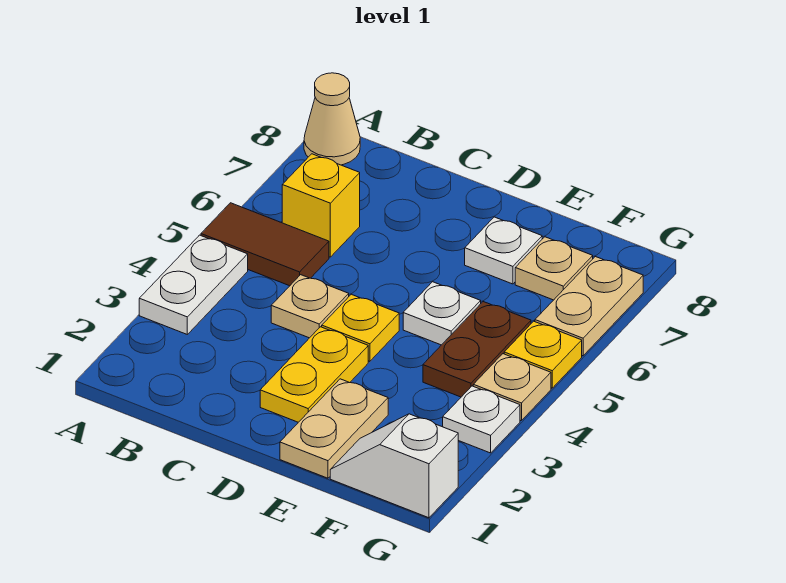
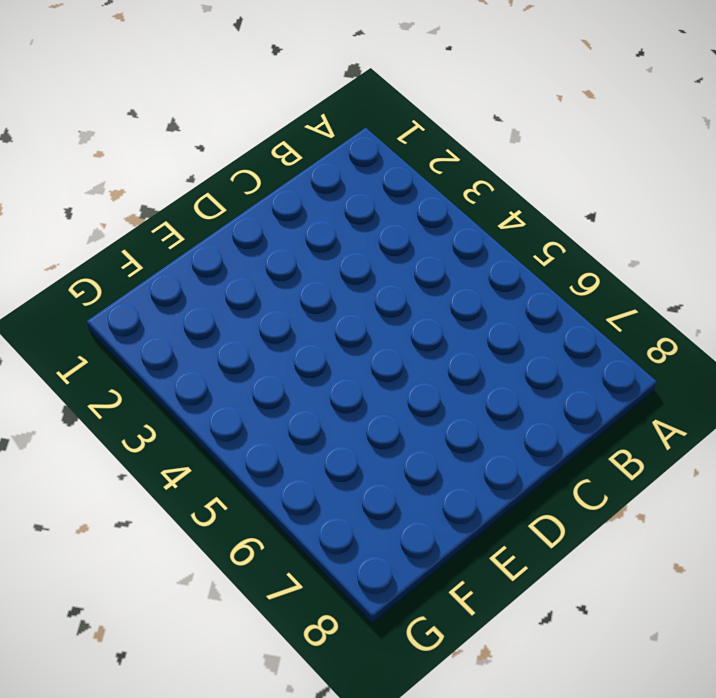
none -> white 1x2 plate [139,235,248,334]
none -> brown 1x2 tile [201,203,329,286]
none -> tan 1x1 cone [304,73,360,165]

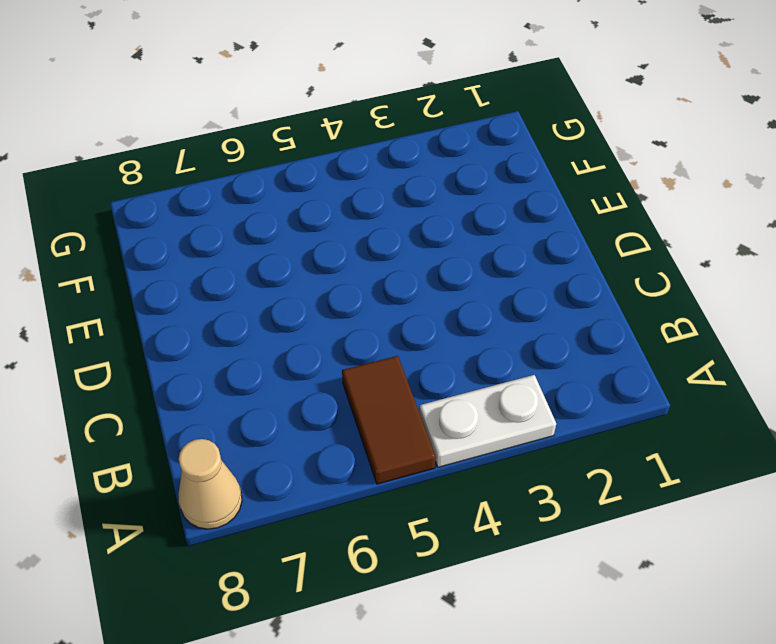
none -> yellow 1x1 brick [282,154,360,257]
none -> tan 1x1 plate [271,275,349,338]
none -> yellow 1x2 plate [260,327,368,422]

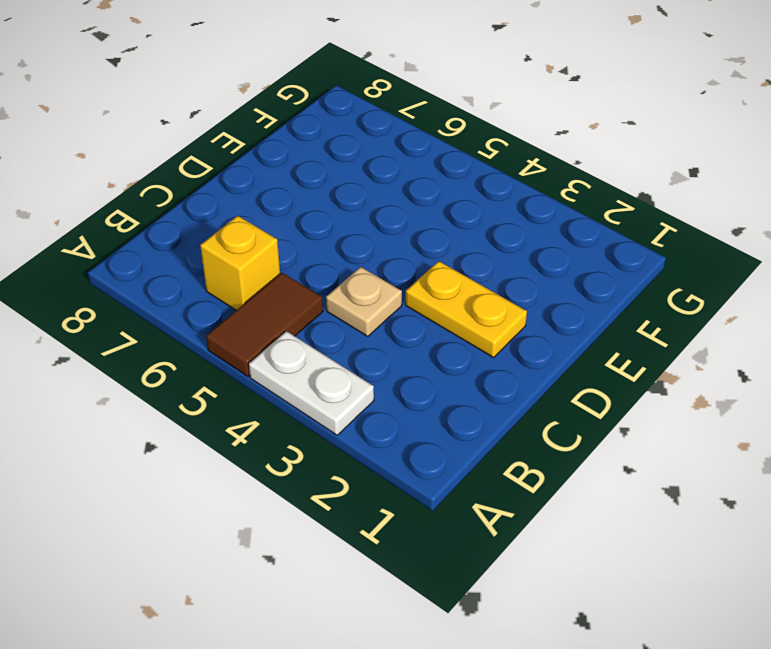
none -> tan 1x1 cone [304,73,360,165]
none -> yellow 1x1 plate [322,294,399,361]
none -> tan 1x2 plate [280,379,388,478]

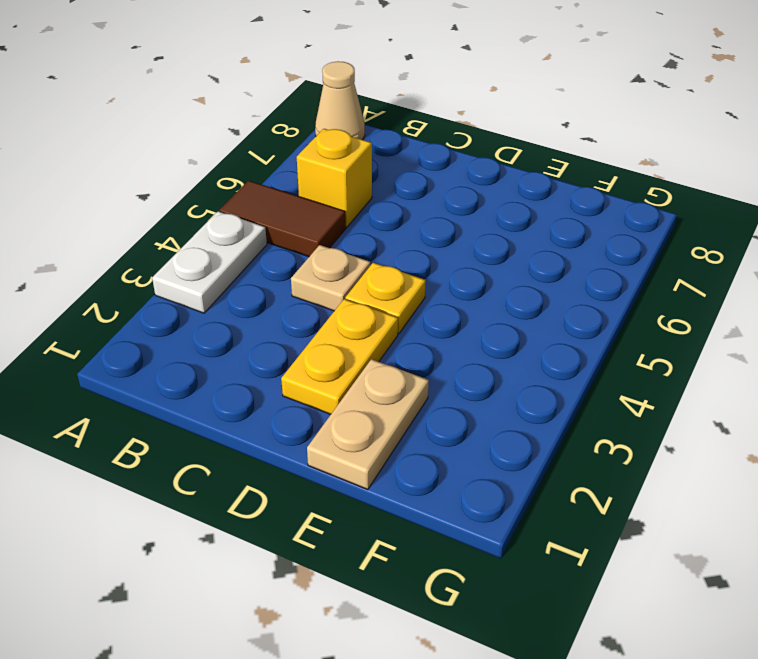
none -> white 1x1 plate [403,282,481,345]
none -> white 1x1 plate [465,217,542,284]
none -> white 1x2 slope [330,414,458,518]

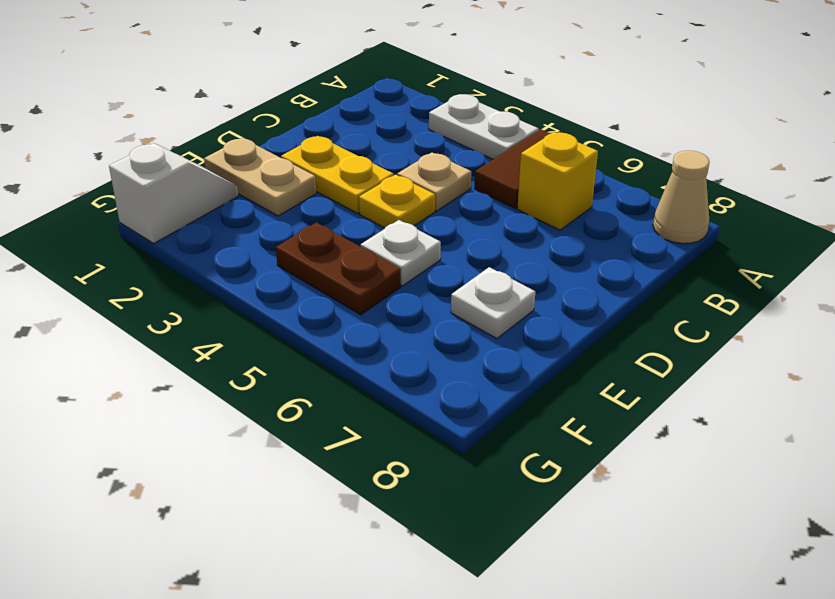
none -> tan 1x1 plate [515,237,593,300]
none -> white 1x1 plate [443,386,520,453]
none -> tan 1x1 plate [473,354,551,421]

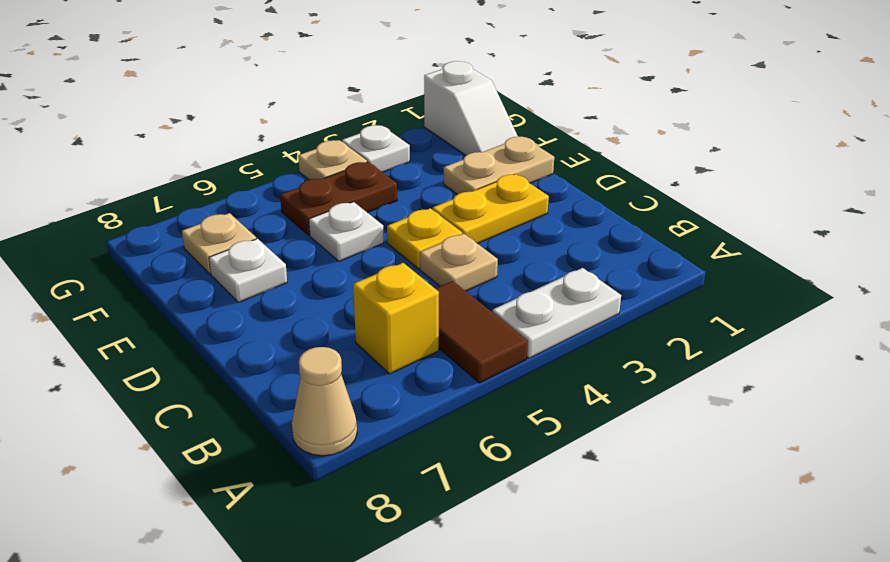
none -> yellow 1x1 plate [504,321,582,388]
none -> tan 1x2 plate [535,257,643,356]

